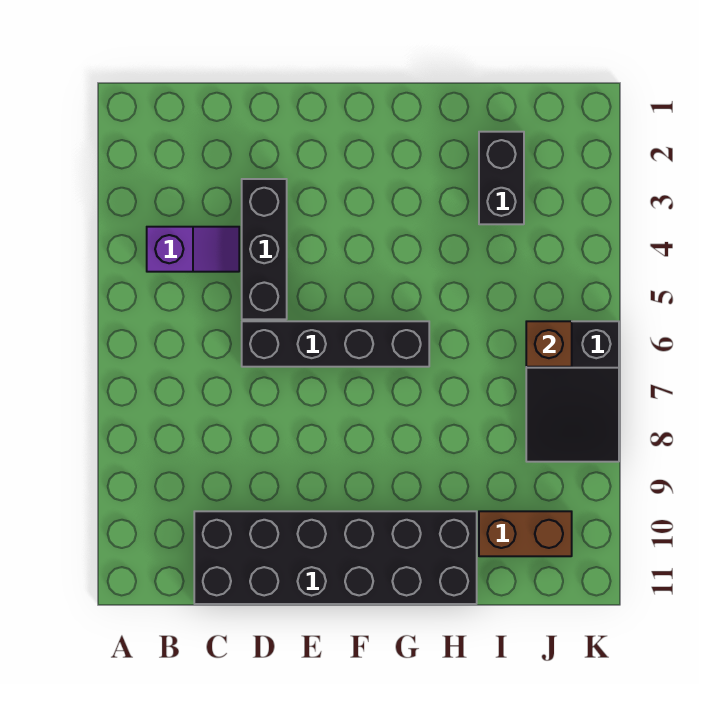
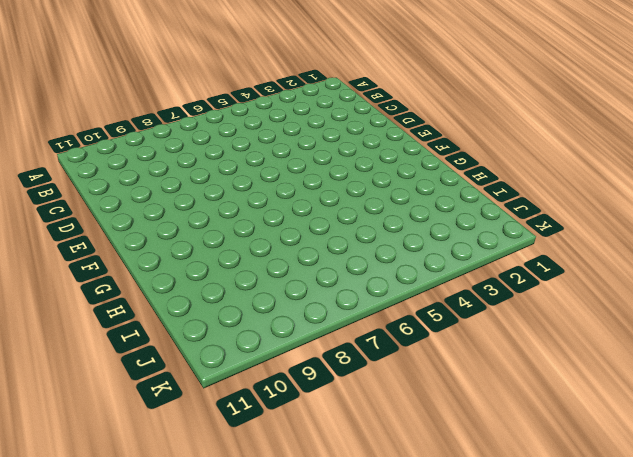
none -> purple 1x2 slope [147,227,239,272]
none -> black 2x6 brick [194,511,477,604]

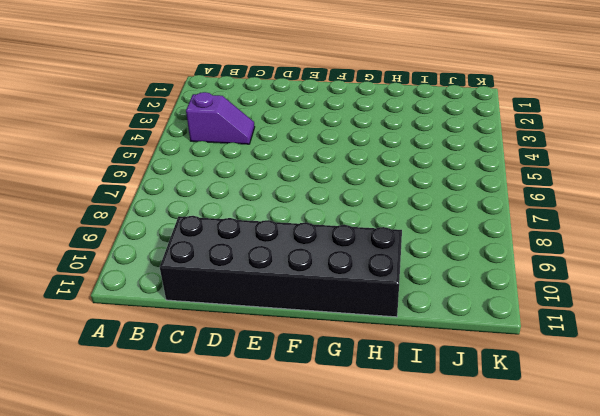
none -> black 1x3 brick [242,179,287,319]
none -> black 1x4 brick [242,321,429,367]

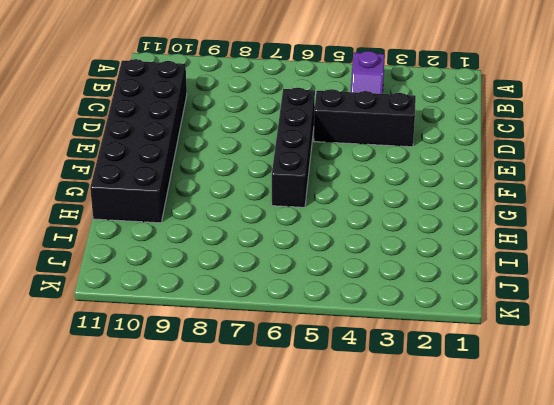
none -> black 1x2 brick [479,132,524,224]
none -> brown 1x2 brick [479,511,572,556]

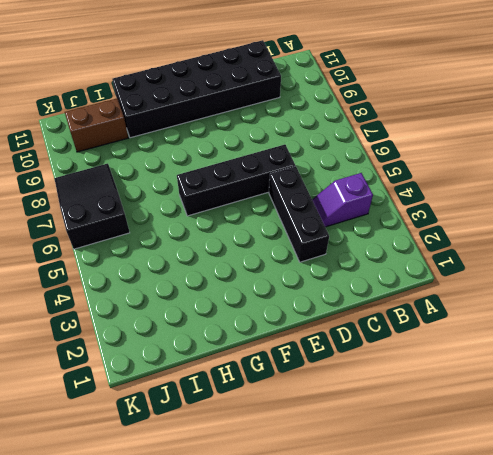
none -> black 1x2 brick [479,132,524,224]
none -> brown 1x1 brick [526,321,572,367]

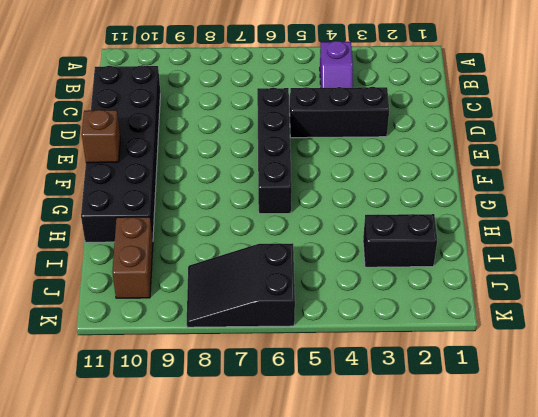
brown 1x1 brick [82,110,120,163] -> brown 1x1 brick moved to [526,321,572,367]

